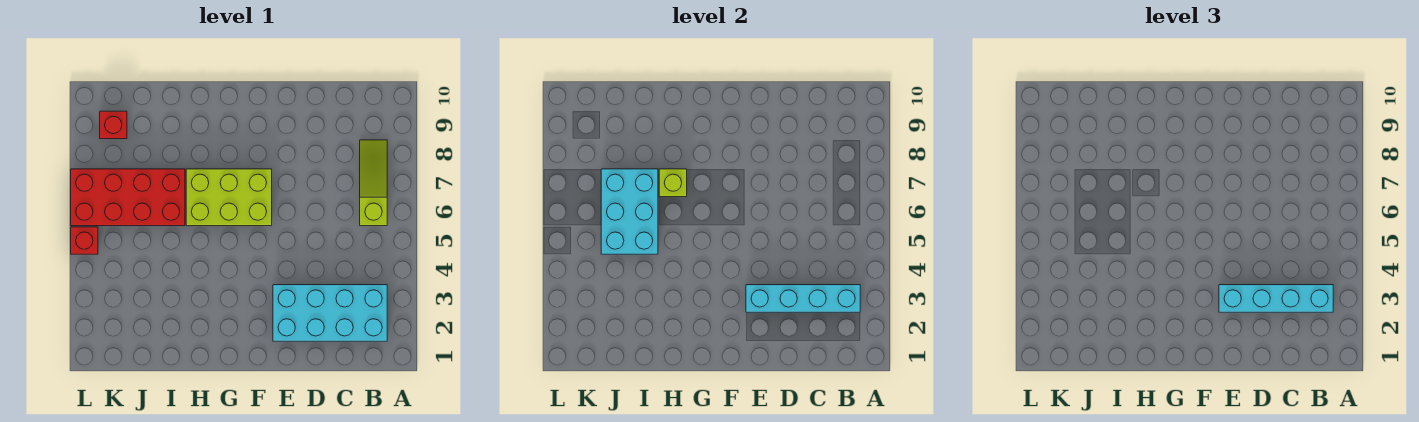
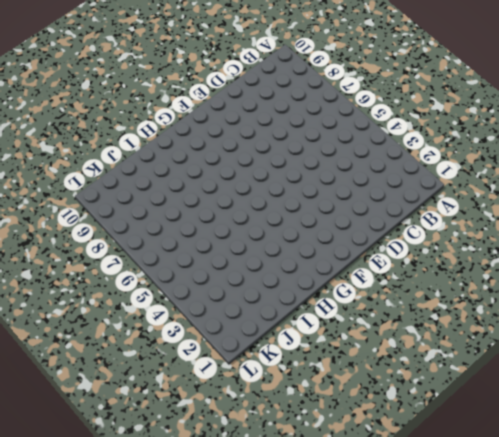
none -> cyan 2x4 brick [273,285,387,341]
none -> lime 1x3 slope [360,140,387,226]

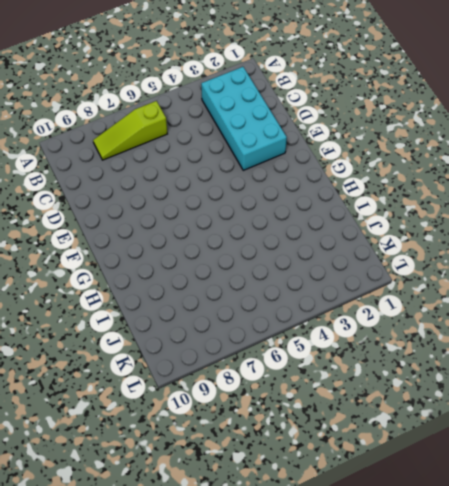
none -> lime 2x3 brick [186,169,272,226]
none -> red 2x4 brick [71,169,185,226]

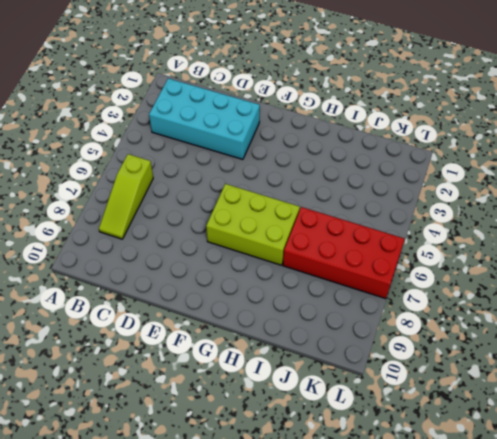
none -> red 1x1 brick [100,111,127,139]
none -> red 1x1 brick [71,227,98,254]

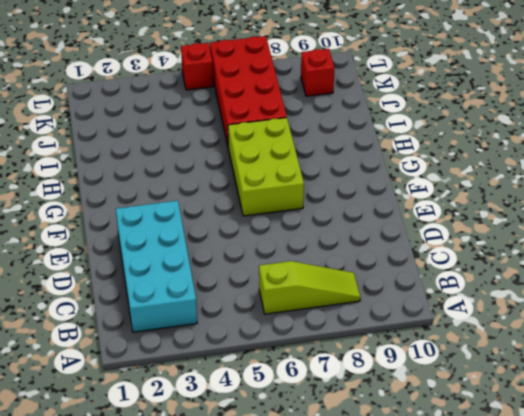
none -> cyan 1x4 brick [746,285,860,312]
none -> lime 1x1 brick [659,169,687,197]

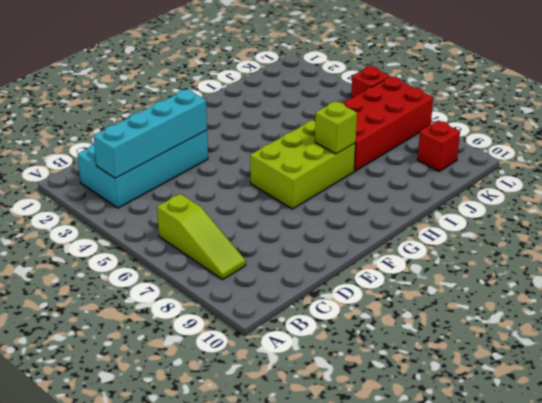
none -> cyan 2x3 brick [601,169,658,254]
none -> cyan 1x4 brick [1219,285,1333,312]

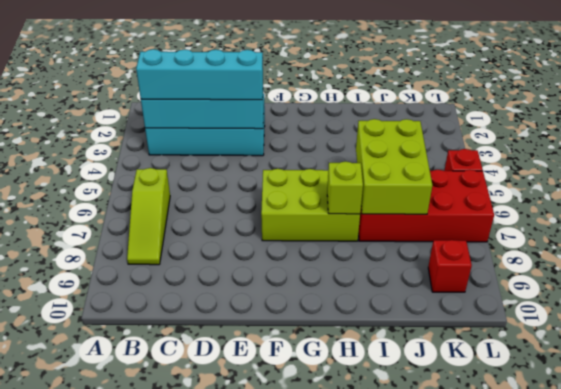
lime 2x3 brick [356,119,432,214] -> cyan 2x3 brick [601,169,658,254]

